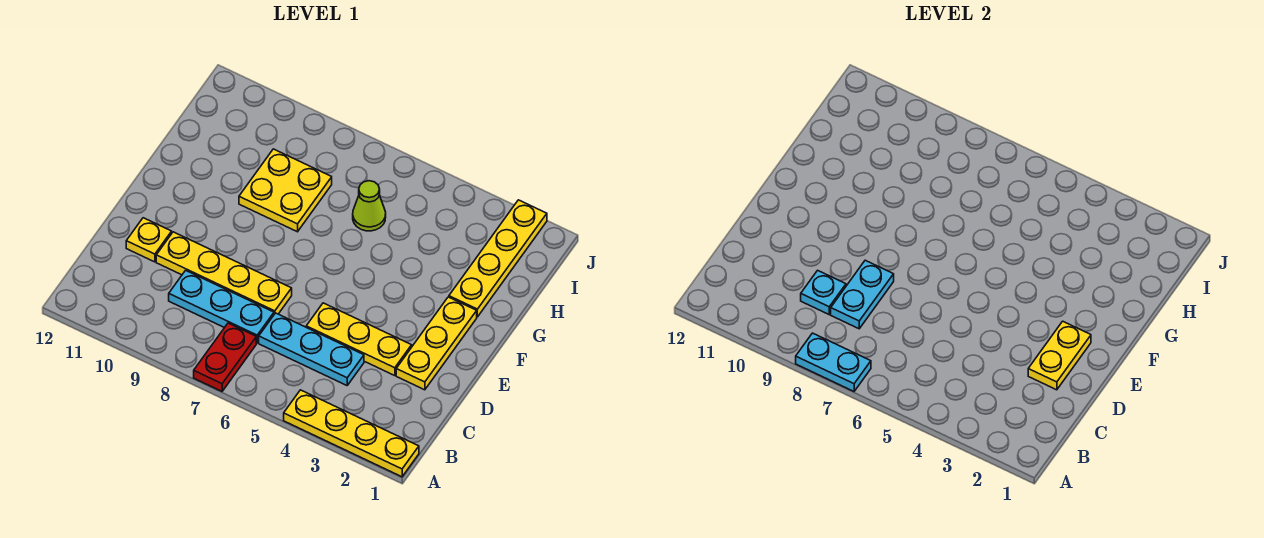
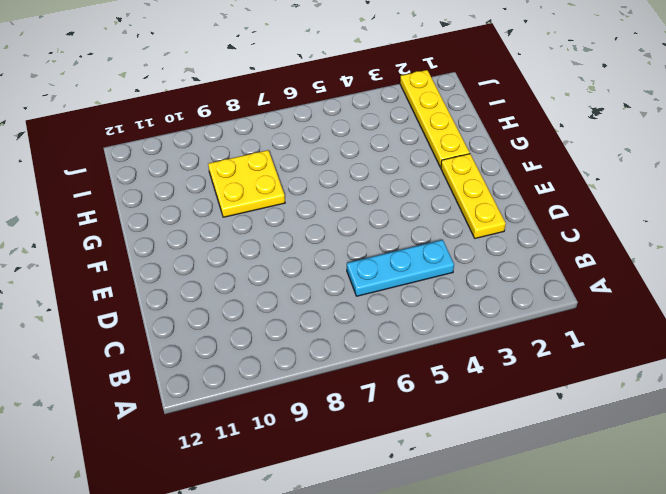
none -> yellow 1x4 plate [284,390,419,477]
none -> red 1x2 plate [194,323,256,391]
none -> cyan 1x3 plate [169,270,274,343]

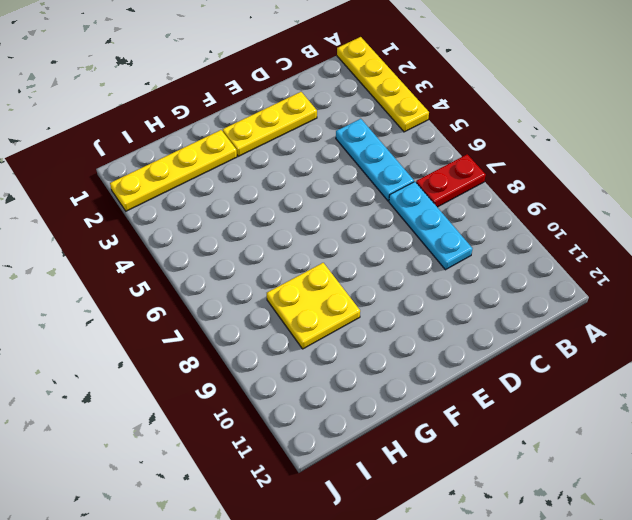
none -> yellow 1x3 plate [306,303,412,376]
none -> yellow 1x4 plate [156,232,292,314]
none -> yellow 1x1 plate [126,218,172,262]

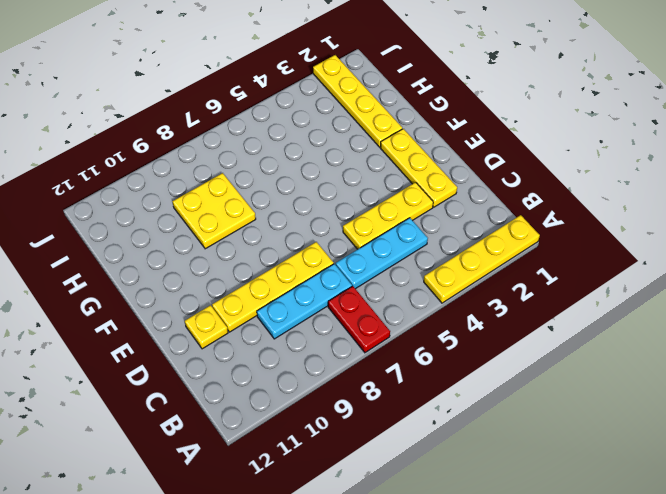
none -> lime 1x1 cone [353,181,386,231]
none -> cyan 1x2 plate [796,333,871,391]
none -> cyan 1x2 plate [831,260,894,329]

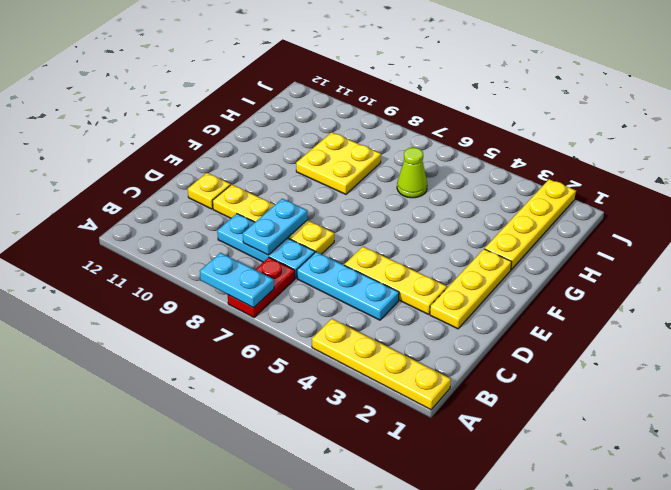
none -> cyan 1x1 plate [801,270,846,314]
none -> yellow 1x2 plate [1028,321,1091,390]

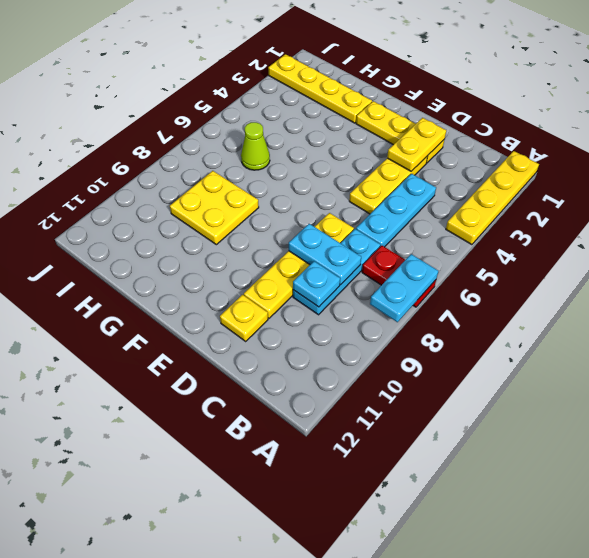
yellow 1x2 plate [387,118,446,171] -> yellow 1x2 plate turned to [1028,321,1091,390]

